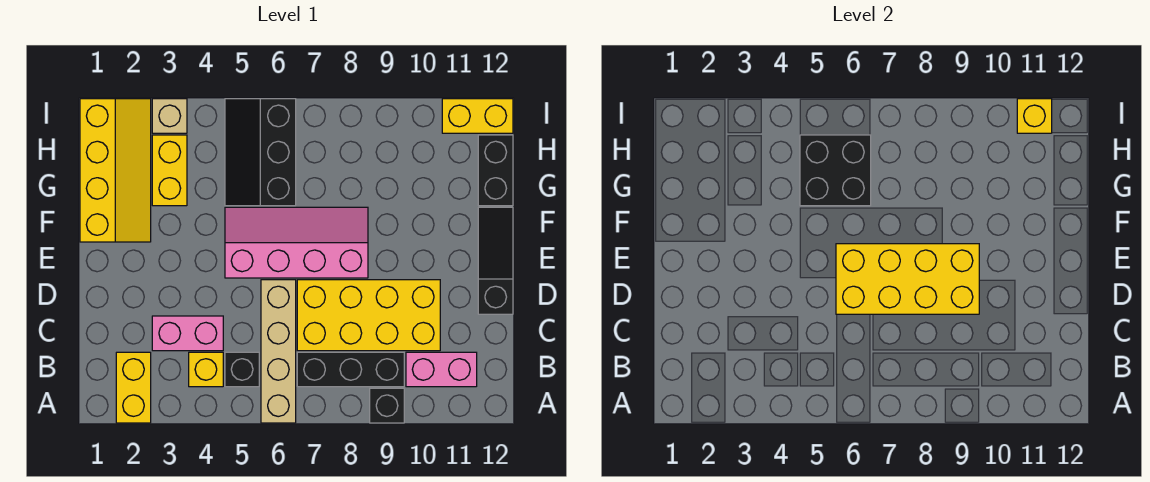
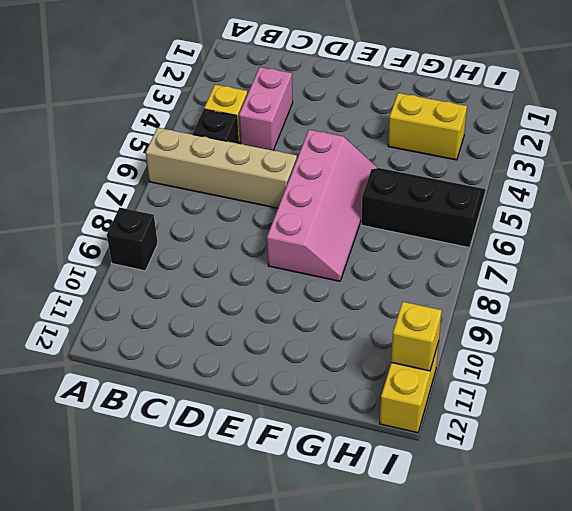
none -> yellow 1x2 brick [116,352,151,423]
none -> black 1x3 brick [297,352,404,387]
none -> pink 1x2 brick [406,352,477,387]

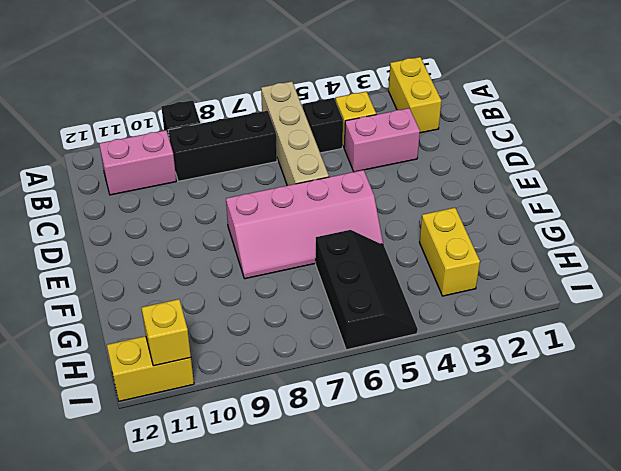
none -> yellow 2x4 brick [297,280,440,351]
none -> black 1x3 slope [478,207,513,314]
none -> yellow 2x4 slope [80,99,151,242]

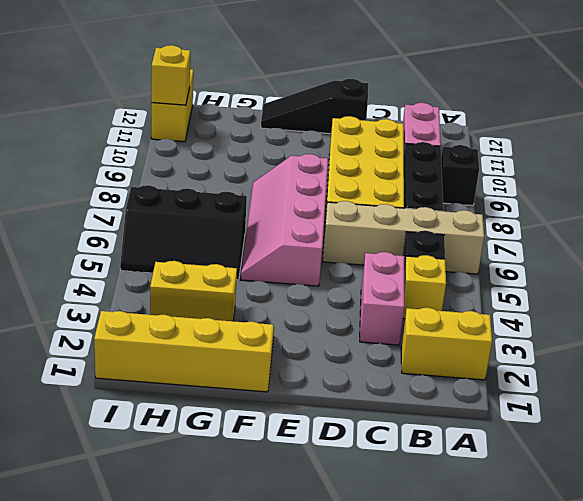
none -> black 1x2 brick [478,135,513,206]
none -> tan 1x1 brick [152,99,187,133]
none -> yellow 2x4 brick [836,244,979,314]

